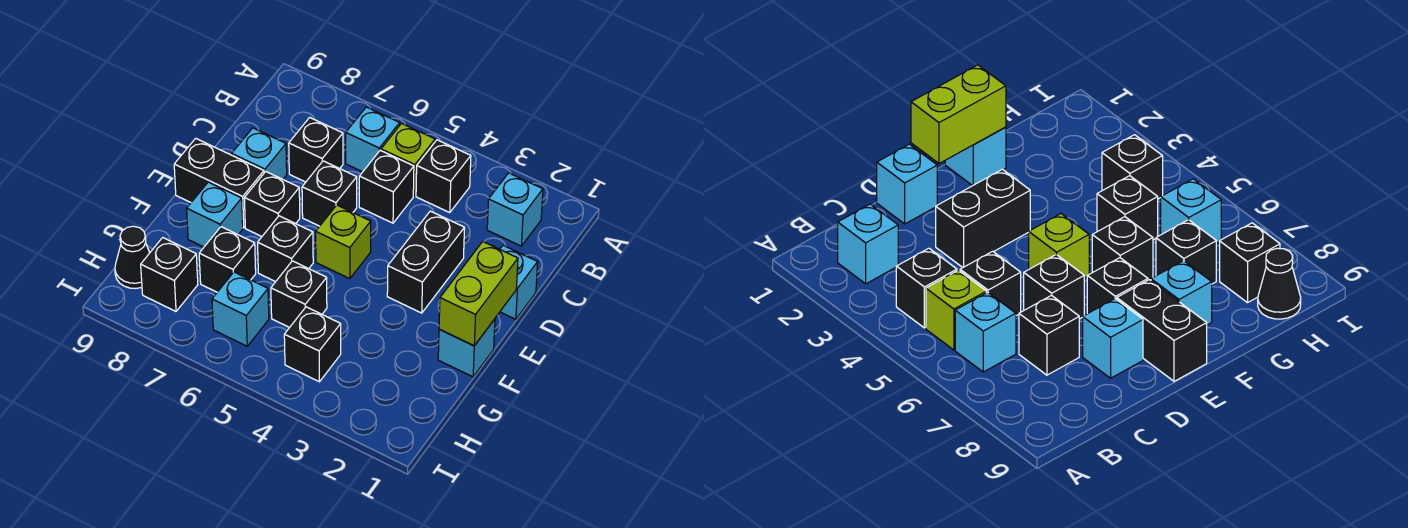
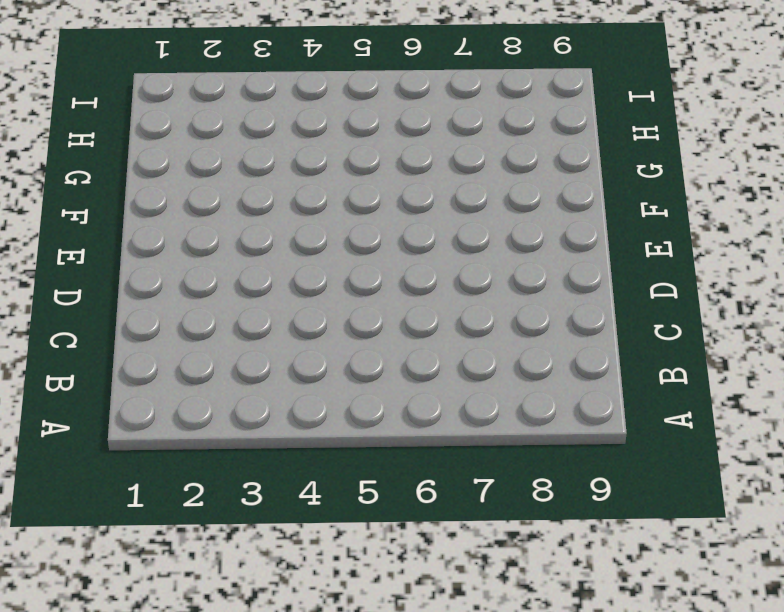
none -> cyan 1x1 brick [487,173,543,246]
none -> black 1x1 brick [416,140,471,213]
none -> lime 1x1 brick [381,123,435,196]

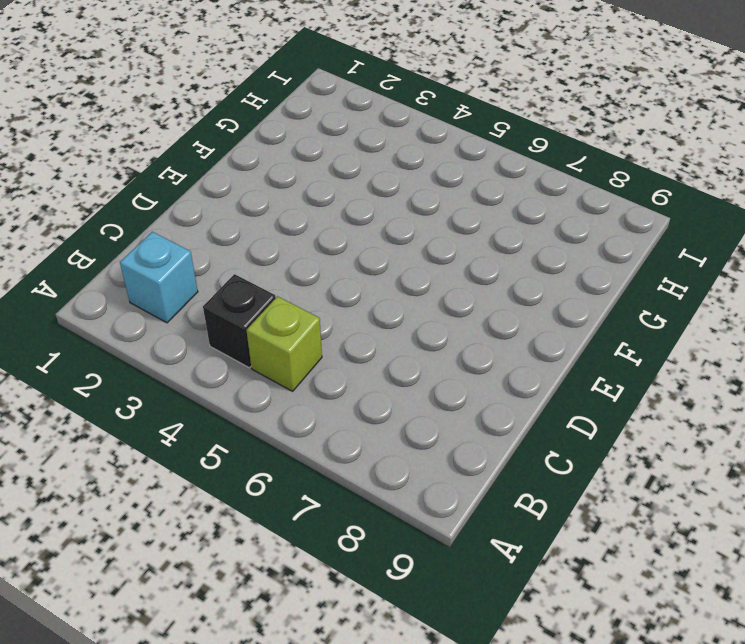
none -> cyan 1x1 brick [346,107,400,172]
none -> black 1x1 brick [359,150,414,223]
none -> black 1x1 brick [289,118,343,182]

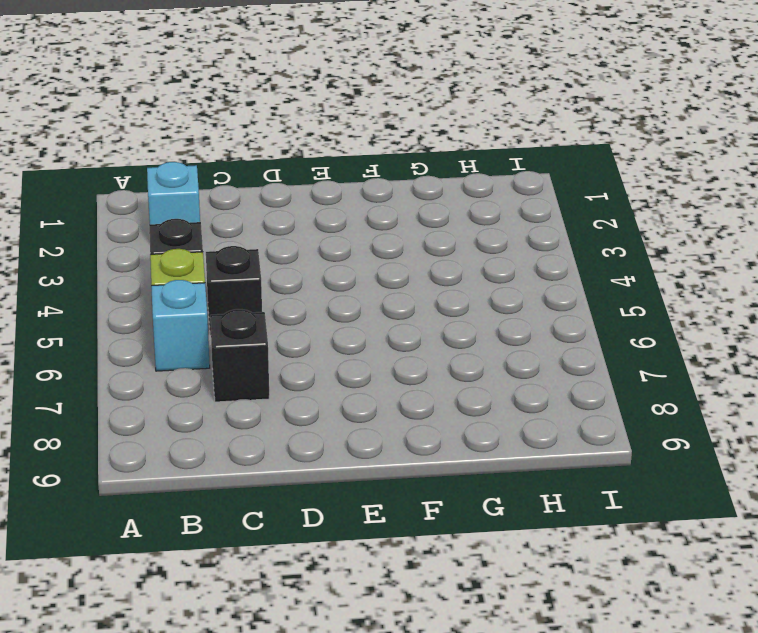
none -> cyan 1x1 brick [500,245,538,319]
none -> black 1x2 brick [387,211,465,313]
none -> black 1x1 brick [302,161,357,226]

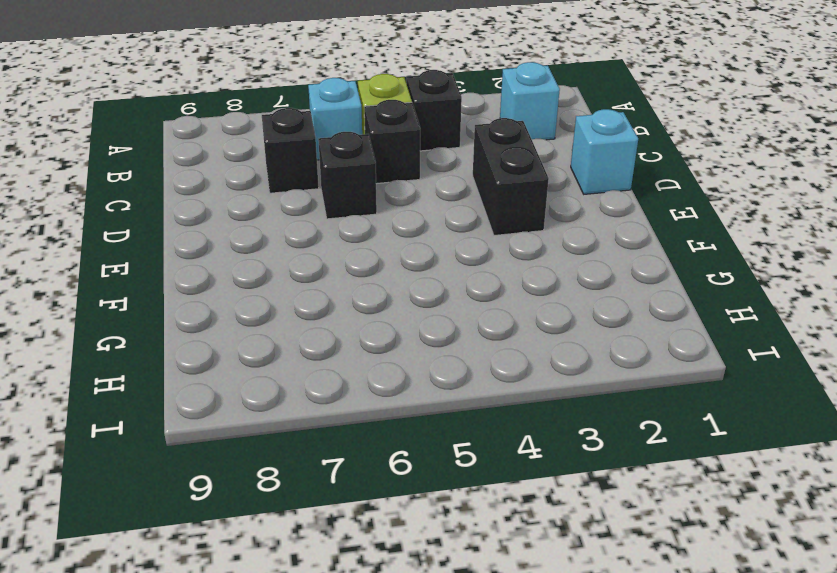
none -> cyan 1x1 brick [232,128,287,179]
none -> lime 1x1 brick [316,205,371,279]
none -> black 1x1 brick [244,172,300,236]

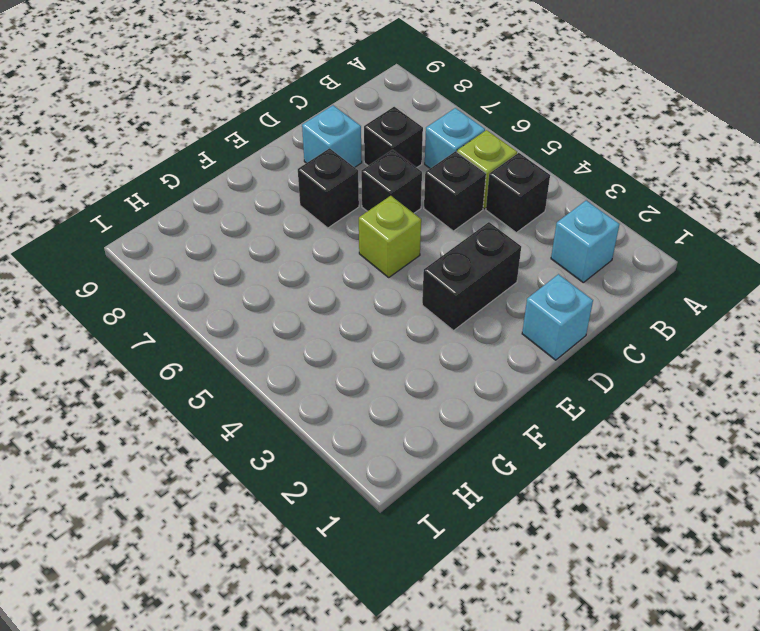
none -> black 1x2 brick [174,138,264,228]
none -> cyan 1x1 brick [438,319,495,377]
none -> black 1x1 brick [258,216,313,282]

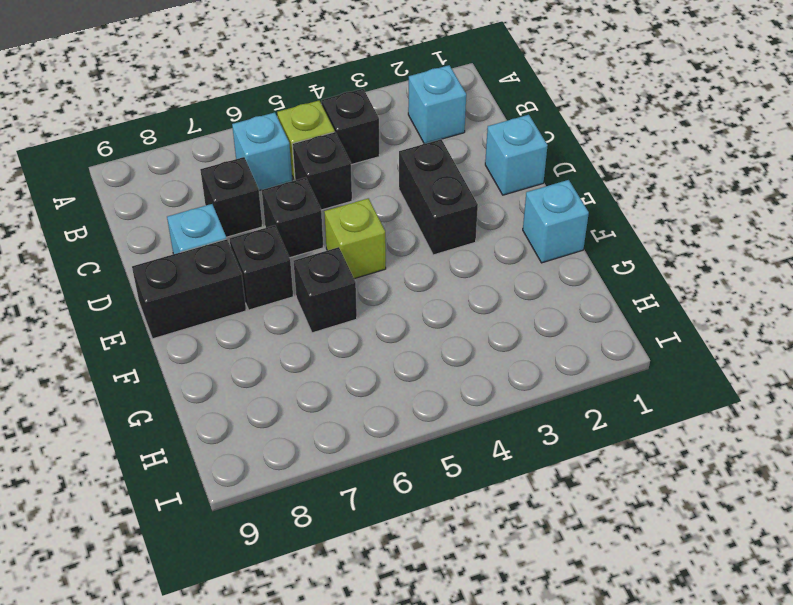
none -> cyan 1x1 brick [187,182,243,247]
none -> black 1x1 brick [271,261,327,328]
none -> black 1x1 brick [199,227,256,292]

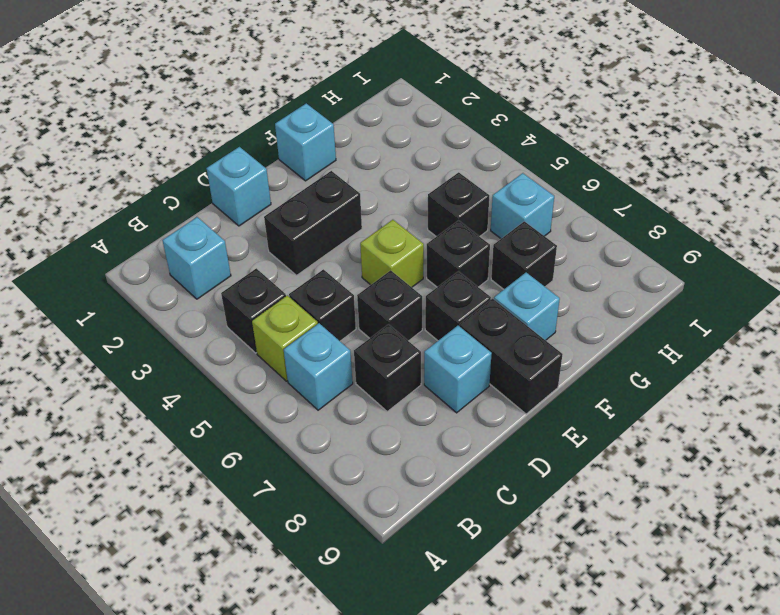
none -> black 1x1 brick [284,307,341,382]
none -> black 1x1 brick [141,238,198,311]
none -> black 1x1 cone [115,226,150,288]

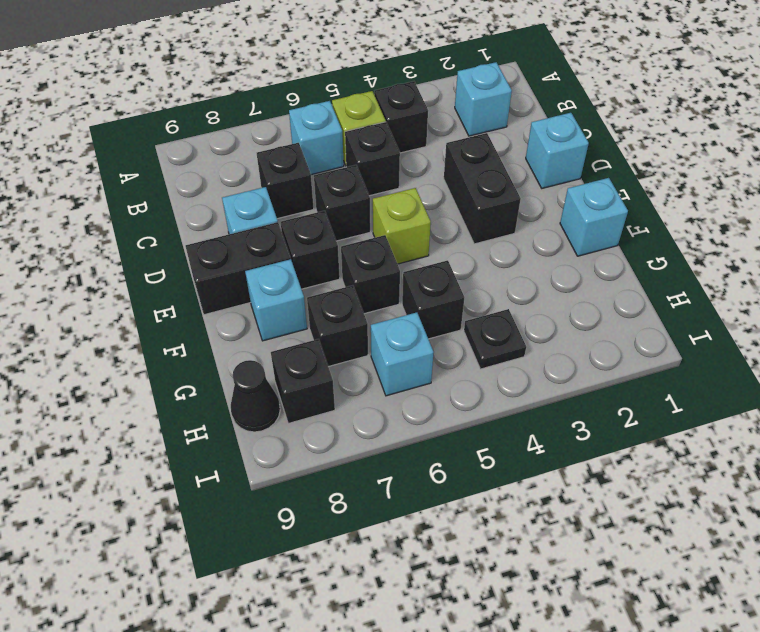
black 1x1 plate [464,309,526,369] -> black 1x1 brick [284,307,341,382]
none -> lime 1x2 brick [439,242,518,346]

